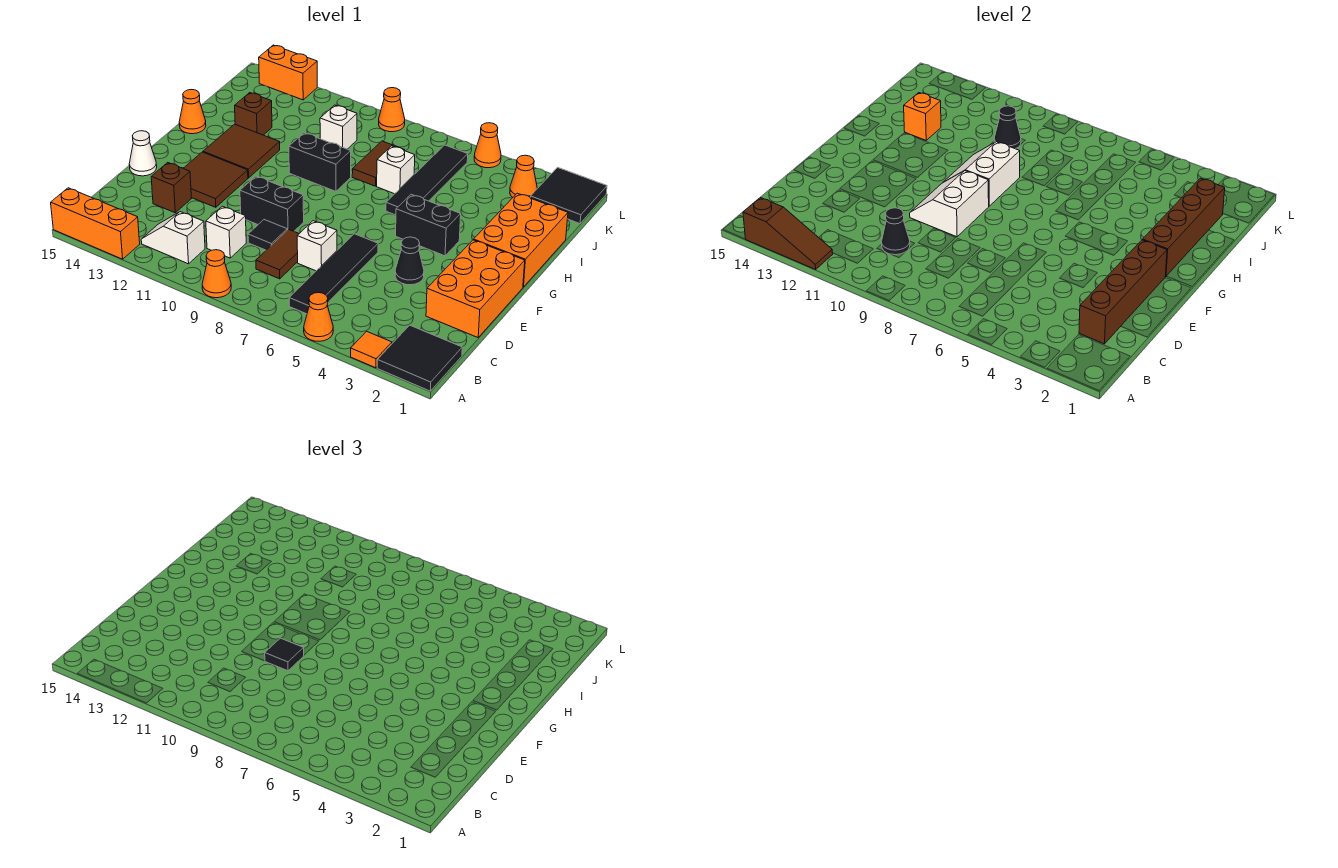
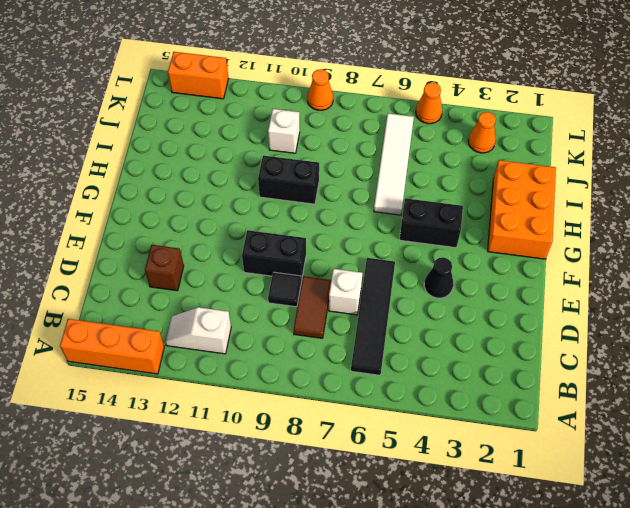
white 1x4 tile [374,113,414,215] -> black 1x4 tile [386,145,468,215]
none -> black 2x2 tile [377,325,462,391]
none -> orange 1x1 tile [351,331,392,368]
none -> orange 1x1 cone [304,293,333,341]
none -> orange 1x1 cone [202,250,231,298]

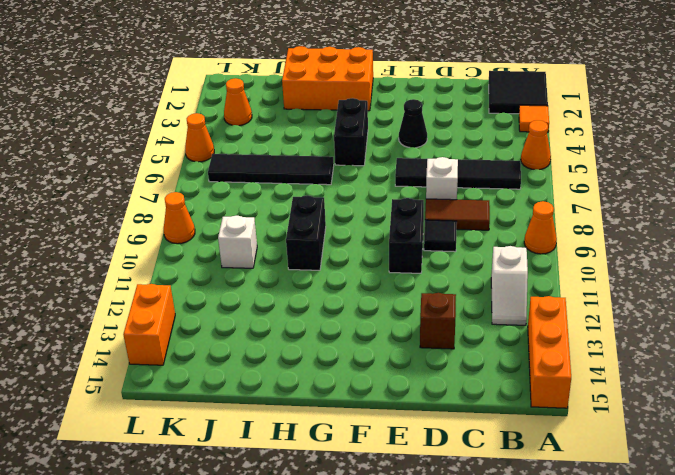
none -> white 1x1 brick [206,206,246,258]
none -> orange 2x3 brick [426,240,525,337]
none -> brown 2x2 tile [183,152,248,207]
none -> white 1x1 cone [129,131,157,176]

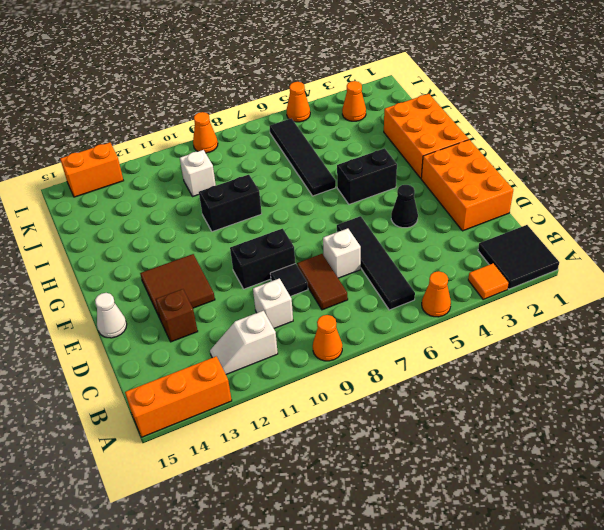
none -> brown 2x2 tile [203,124,280,178]
none -> orange 1x1 cone [179,90,206,134]
none -> white 1x1 brick [377,146,415,194]
none -> brown 1x2 tile [352,141,405,186]

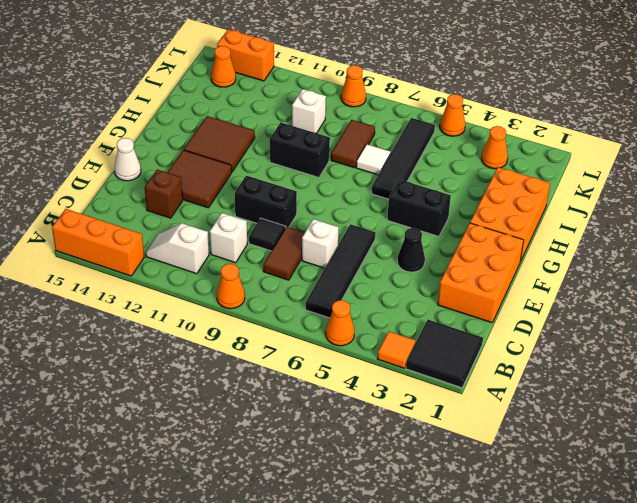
white 1x1 tile [356,144,390,175] -> white 1x1 brick [377,146,415,194]
orange 1x1 cone [211,46,236,87] -> orange 1x1 cone moved to [179,90,206,134]
none -> brown 1x1 brick [235,93,272,135]
none -> black 2x2 tile [530,167,607,224]
none -> brown 1x3 slope [743,198,833,269]
none -> brown 1x4 brick [1079,240,1167,344]

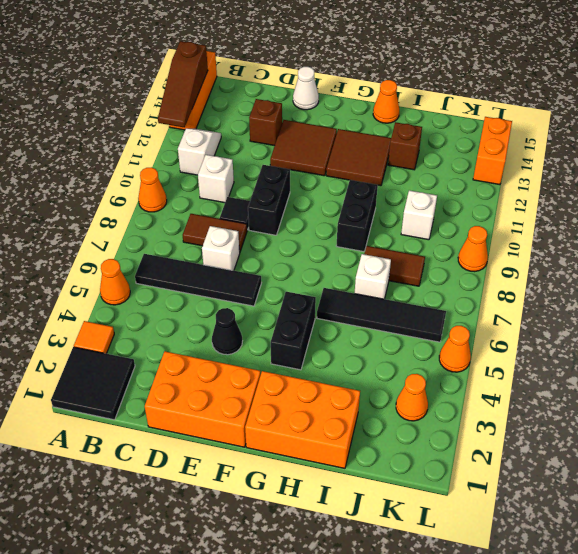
none -> black 2x2 tile [530,167,607,224]
none -> brown 1x4 brick [1079,240,1167,344]
none -> black 1x1 cone [882,208,910,255]
none -> white 2x2 slope [910,171,989,237]

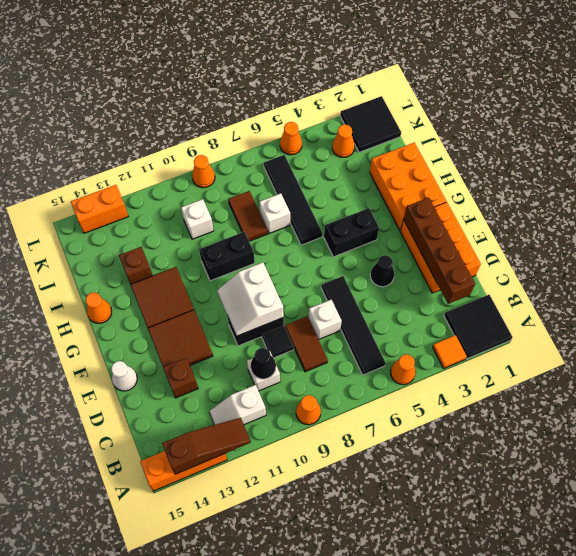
none -> brown 1x4 brick [1143,178,1225,276]
none -> white 2x2 slope [944,142,1020,206]
none -> orange 1x1 brick [904,93,941,140]
none -> black 1x1 cone [994,106,1021,149]

